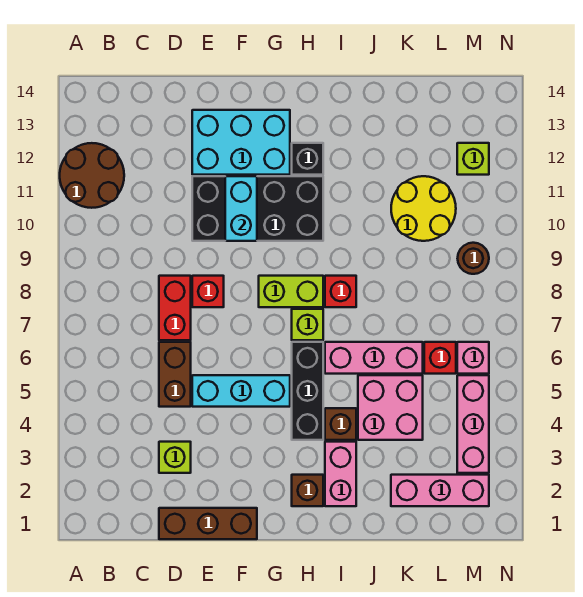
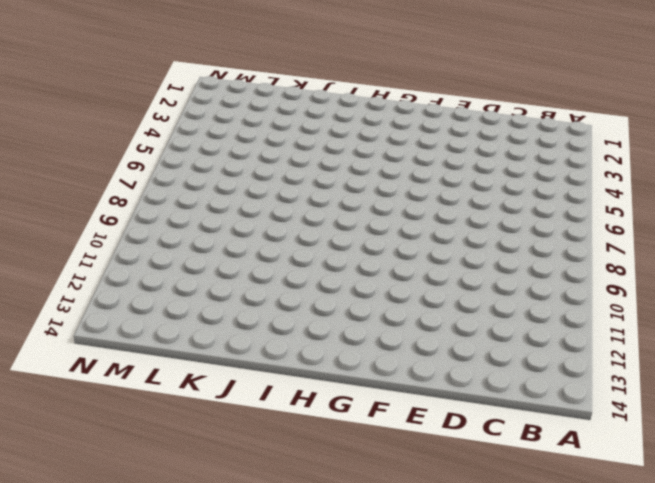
none -> brown 2x2 round brick [60,143,124,208]
none -> brown 1x3 brick [159,508,257,539]
none -> lime 1x1 brick [159,442,191,473]

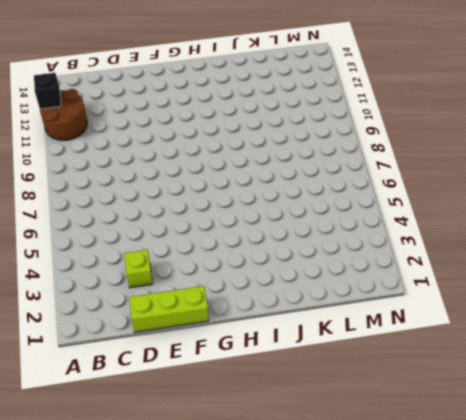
black 1x1 brick [34,73,61,109] -> black 1x1 brick moved to [292,143,323,175]
lime 1x3 brick [129,286,209,332] -> brown 1x3 brick [159,508,257,539]
none -> brown 1x2 brick [159,342,191,407]
none -> red 1x2 brick [159,276,191,340]
none -> cyan 1x3 brick [192,375,290,407]

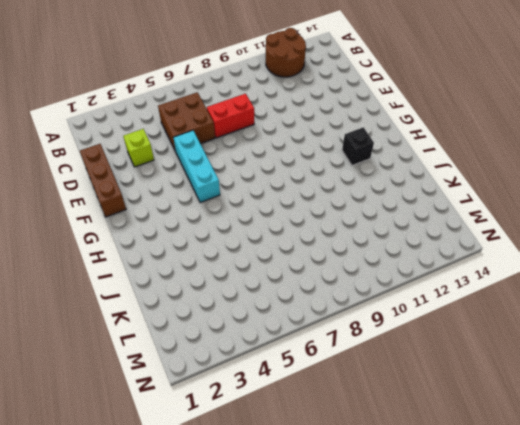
brown 2x2 brick [158,92,215,152] -> brown 1x2 brick [159,342,191,407]
none -> red 1x1 brick [192,276,224,307]
none -> black 2x4 brick [192,176,323,241]
none -> cyan 2x3 brick [192,110,290,175]

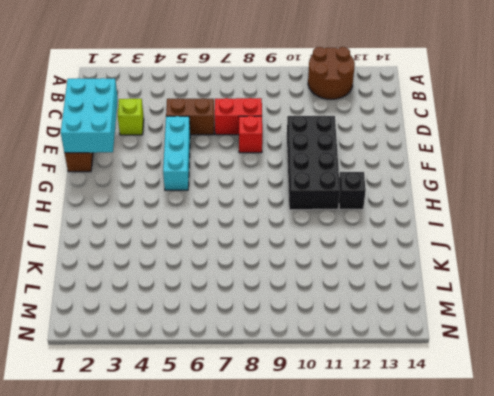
cyan 2x3 brick [61,78,118,153] -> cyan 2x3 brick moved to [192,110,290,175]
none -> lime 1x2 brick [259,276,323,307]
none -> brown 1x1 brick [292,475,323,506]
none -> black 1x3 brick [292,342,323,440]

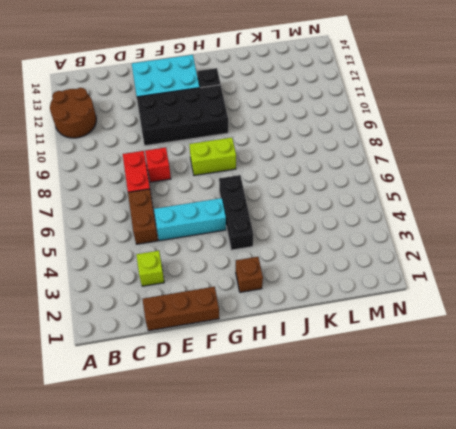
none -> lime 1x1 brick [292,309,323,340]
none -> pink 1x2 brick [325,442,356,506]
none -> brown 1x1 brick [325,408,356,440]

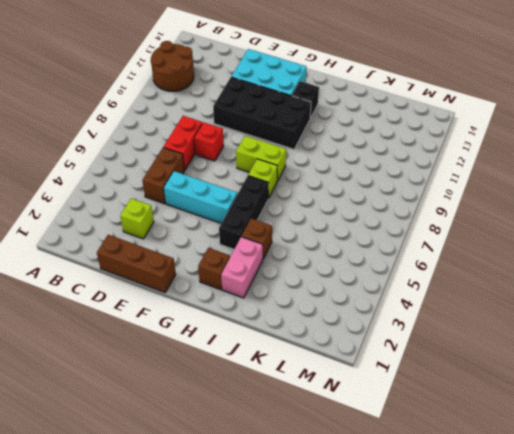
none -> pink 1x3 brick [325,342,423,374]
none -> red 1x1 brick [325,276,356,307]
none -> pink 2x2 brick [358,375,423,440]

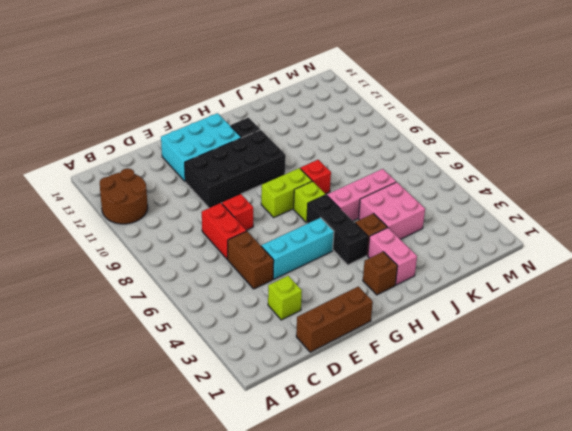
none -> pink 1x3 brick [391,475,489,506]
none -> yellow 2x2 round brick [391,176,456,241]
none -> red 1x1 brick [424,342,456,374]

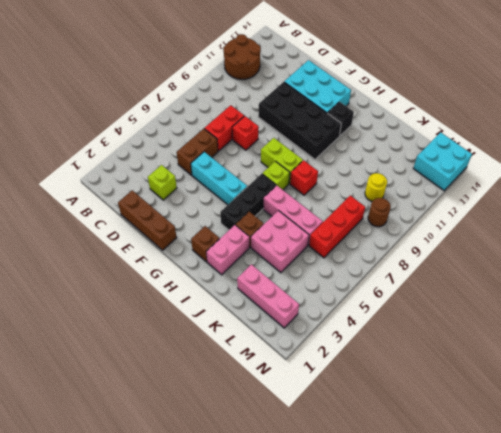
red 1x3 brick [309,196,365,258] -> red 1x1 brick [424,342,456,374]
yellow 1x1 round brick [365,173,387,201] -> yellow 2x2 round brick [391,176,456,241]
cyan 2x2 brick [413,132,472,191] -> none
none -> pink 1x3 brick [457,375,489,473]
none -> pink 1x1 brick [457,342,489,374]
none -> lime 1x1 brick [457,143,489,175]

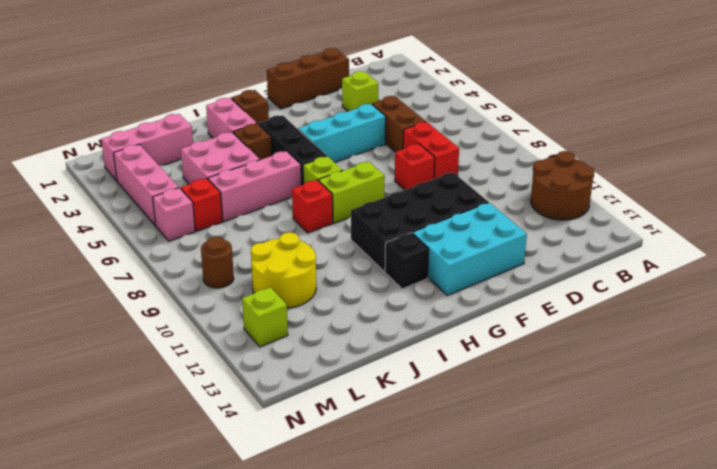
none -> cyan 1x2 brick [225,176,257,241]

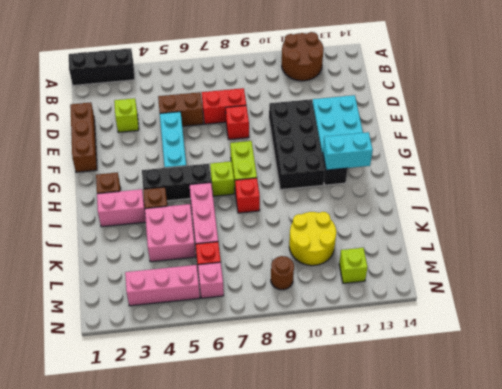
black 1x3 brick [69,48,135,86] -> none
cyan 1x2 brick [323,132,373,170] -> cyan 1x2 brick moved to [225,176,257,241]
none -> pink 1x3 brick [391,475,489,506]

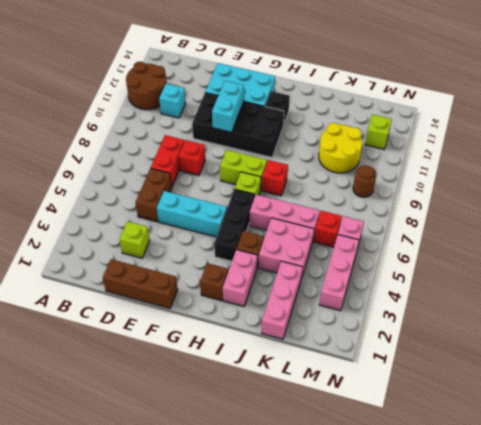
cyan 1x1 brick [159,84,186,118] -> none
pink 1x3 brick [261,261,303,339] -> pink 1x3 brick turned to [391,475,489,506]

